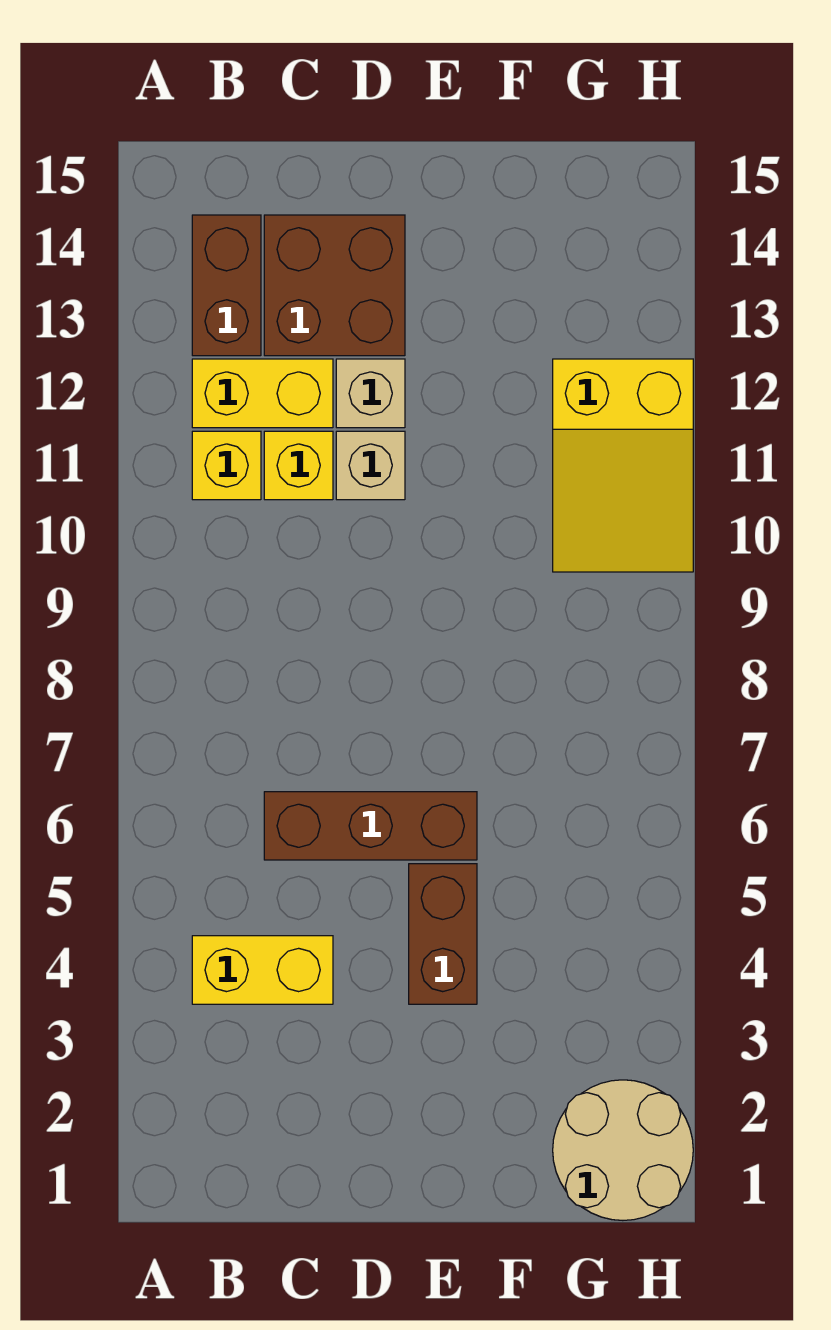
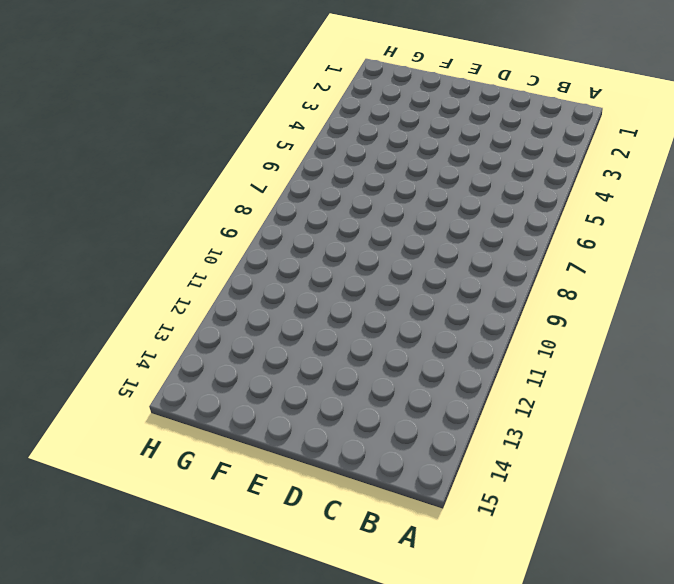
none -> yellow 1x2 brick [192,936,333,1004]
none -> yellow 1x1 brick [192,431,261,500]
none -> yellow 1x2 brick [192,359,333,428]

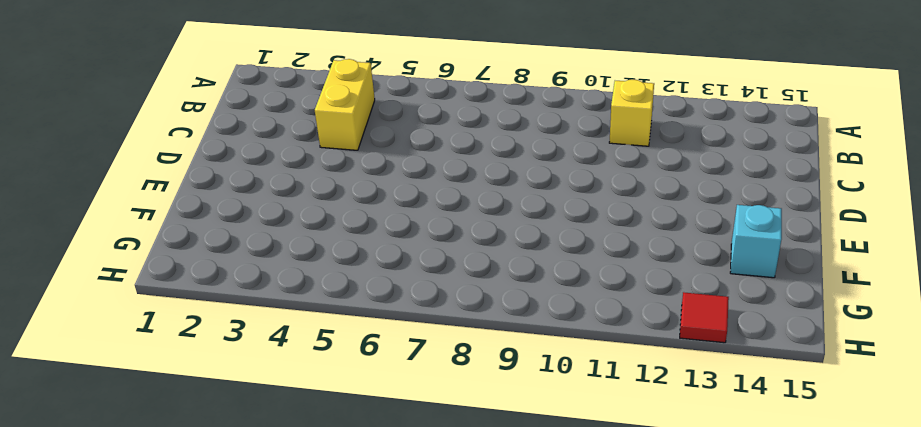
cyan 1x1 brick [730,205,782,278] -> none
red 1x1 tile [680,292,729,343] -> none
none -> yellow 1x2 brick [192,359,333,428]
none -> brown 1x2 brick [192,215,261,356]
none -> brown 1x3 brick [264,792,477,860]

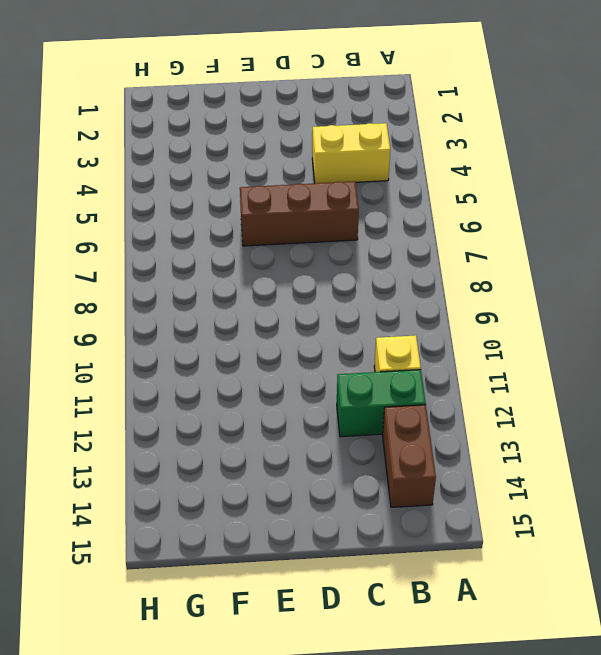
green 1x2 brick [337,370,426,437] -> yellow 1x2 brick [192,359,333,428]
none -> yellow 1x1 brick [264,431,333,500]
none -> brown 2x2 brick [264,215,405,356]
none -> tan 1x1 brick [336,431,405,500]

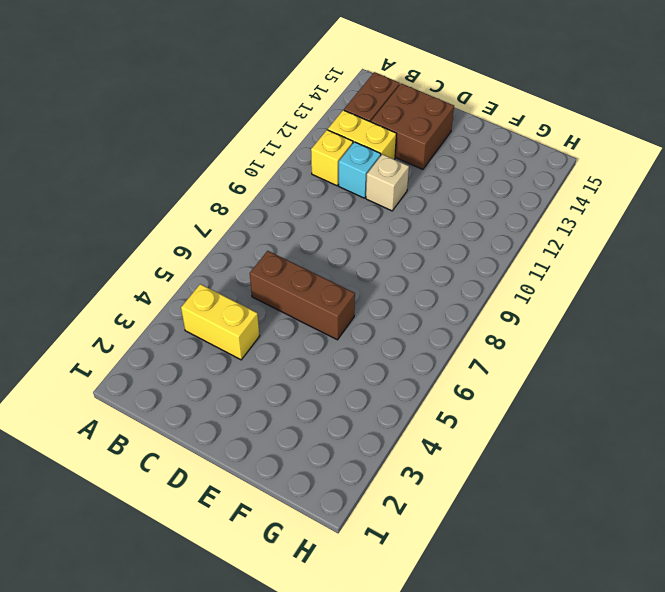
cyan 1x1 brick [339,142,381,198] -> yellow 1x1 brick [264,431,333,500]
none -> tan 1x1 brick [336,359,405,428]
none -> brown 1x2 brick [409,864,477,1004]
none -> tan 2x2 round brick [553,1080,693,1220]

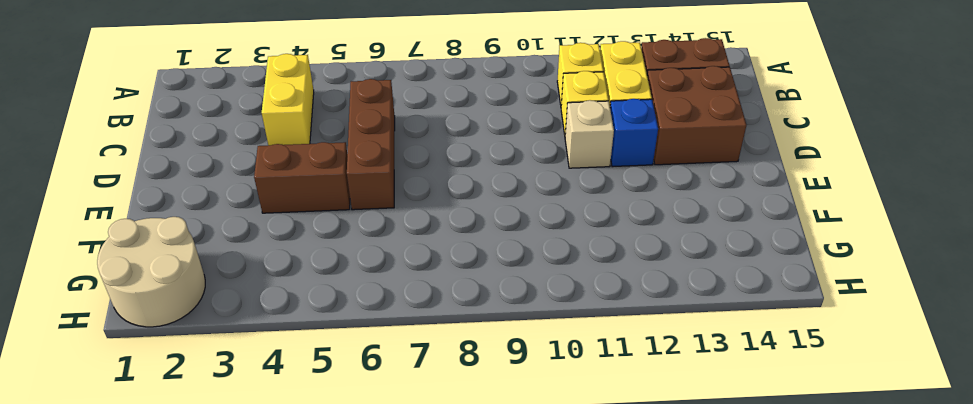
blue 1x1 brick [610,99,658,167] -> tan 1x1 brick [336,359,405,428]
none -> yellow 2x3 slope [553,359,693,572]

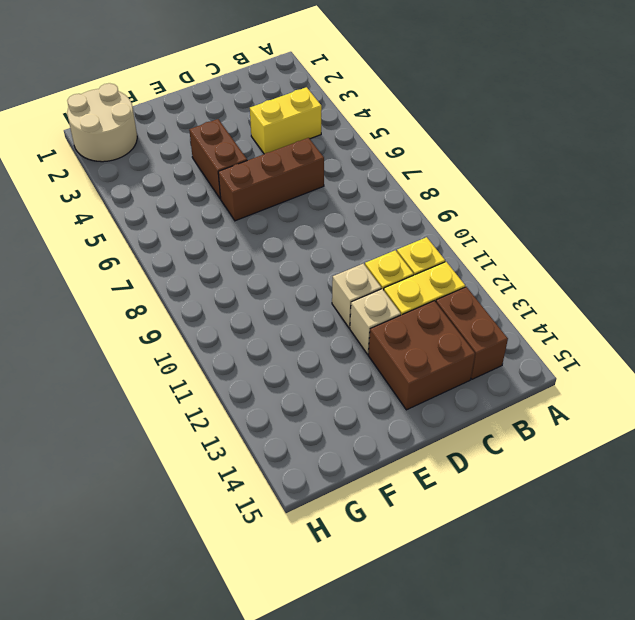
none -> yellow 2x3 slope [553,359,693,572]

